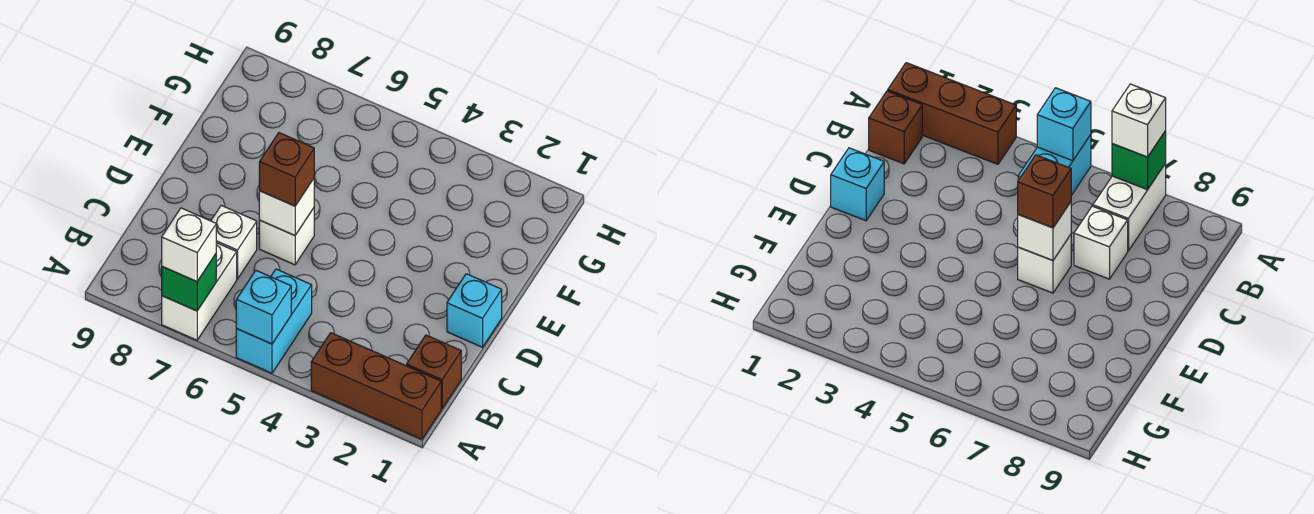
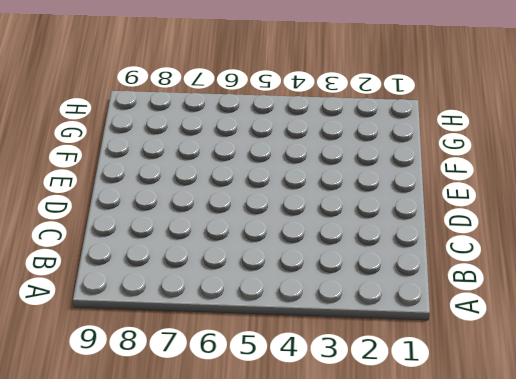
none -> brown 1x3 brick [311,333,441,439]
none -> cyan 1x2 brick [236,269,312,373]
none -> white 1x2 brick [162,243,237,340]

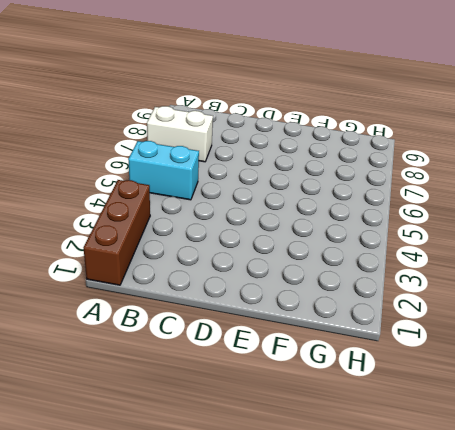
none -> brown 1x1 brick [407,335,461,409]
none -> white 1x1 brick [211,205,257,279]
none -> cyan 1x1 brick [447,274,502,347]

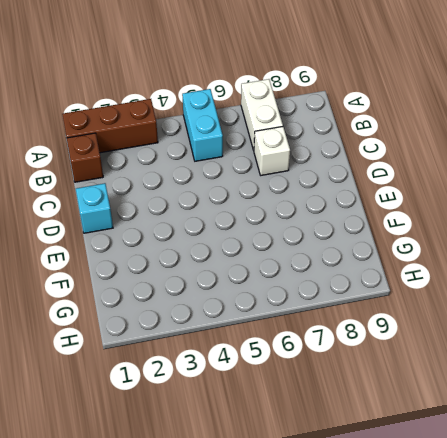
none -> white 1x1 brick [259,208,314,265]
none -> cyan 1x1 brick [236,271,291,344]
none -> green 1x1 brick [162,254,216,311]

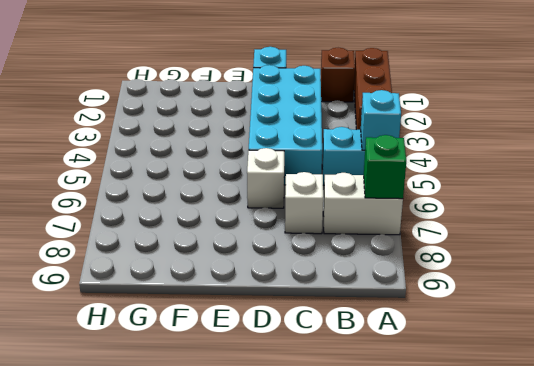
cyan 2x4 brick [249,65,322,185] -> none
none -> white 1x1 brick [259,179,314,236]
none -> white 1x1 brick [162,208,216,282]
none -> brown 1x1 brick [259,133,314,206]

